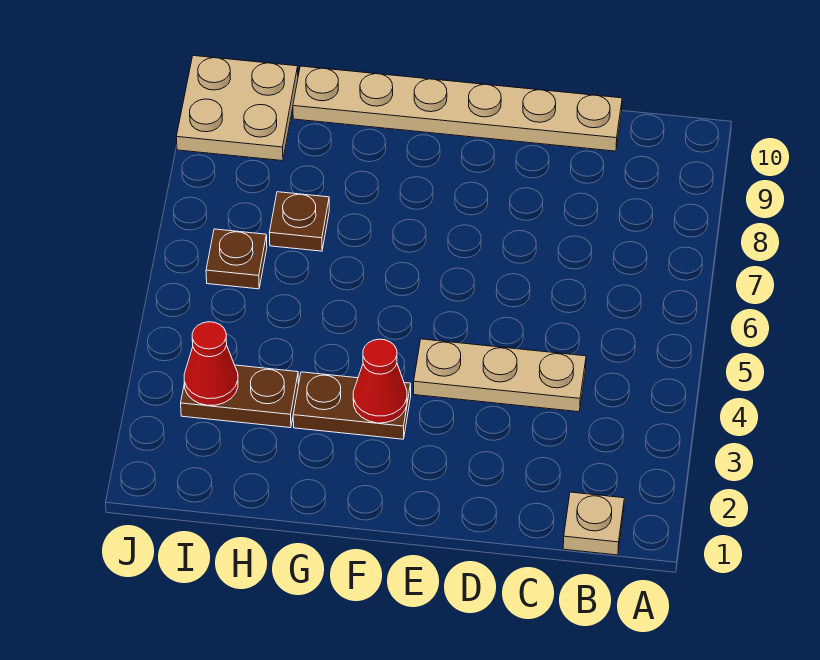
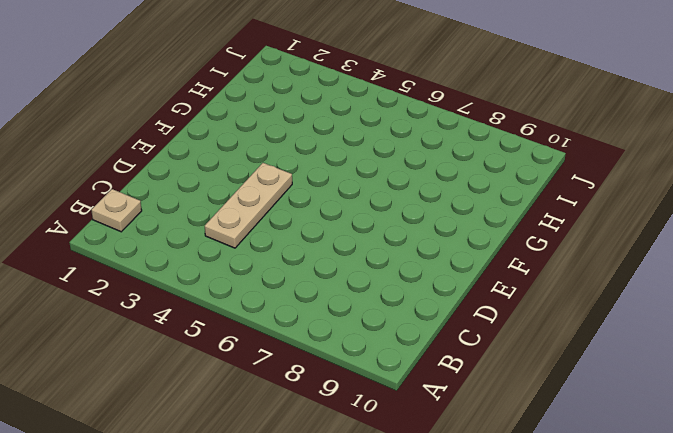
none -> tan 1x6 plate [293,66,622,151]
none -> brown 1x2 plate [293,372,411,439]

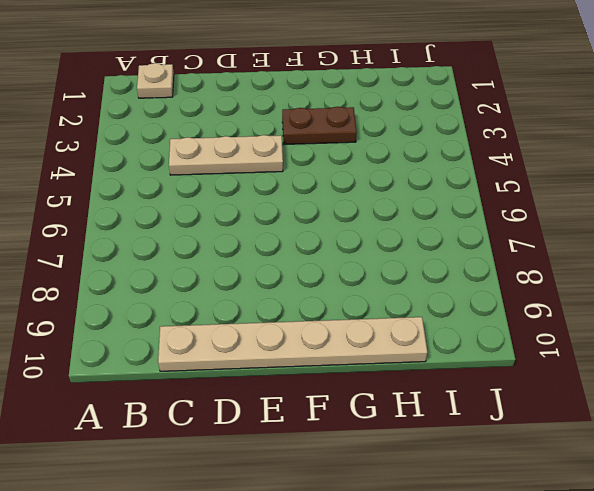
none -> brown 1x2 plate [181,365,299,428]
none -> brown 1x1 plate [269,192,329,251]

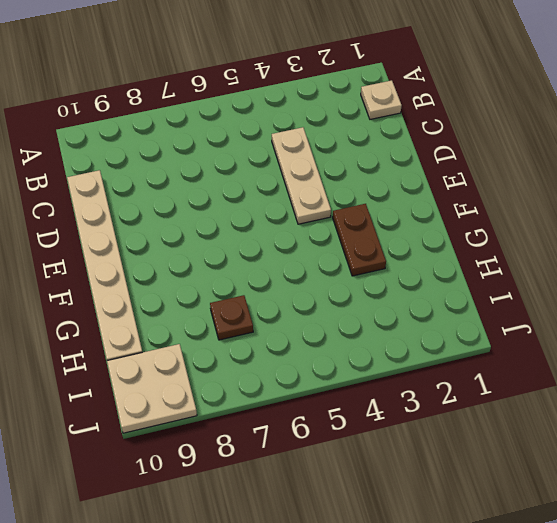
none -> brown 1x2 plate [181,365,299,428]
none -> brown 1x1 plate [206,229,267,289]

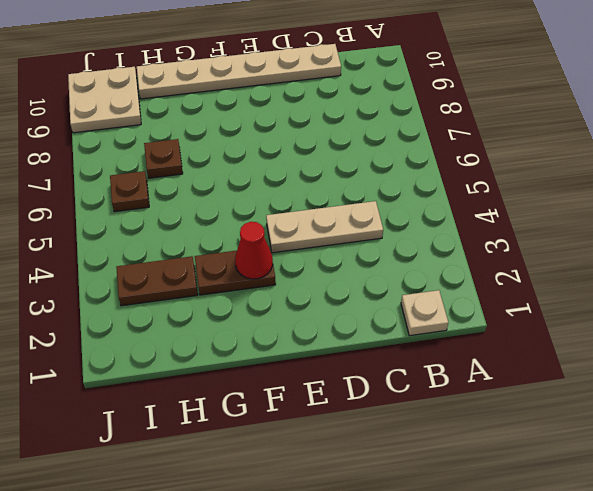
none -> red 1x1 cone [184,322,238,405]

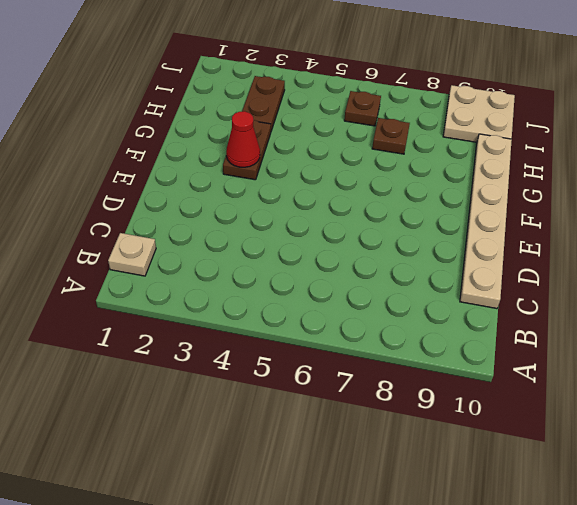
none -> tan 1x3 plate [414,339,586,412]
none -> red 1x1 cone [184,322,238,405]

